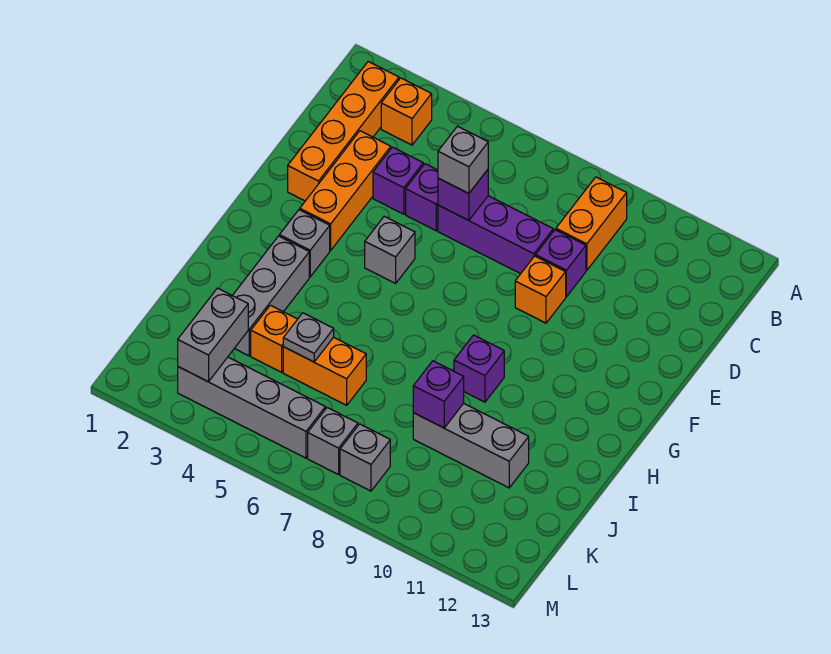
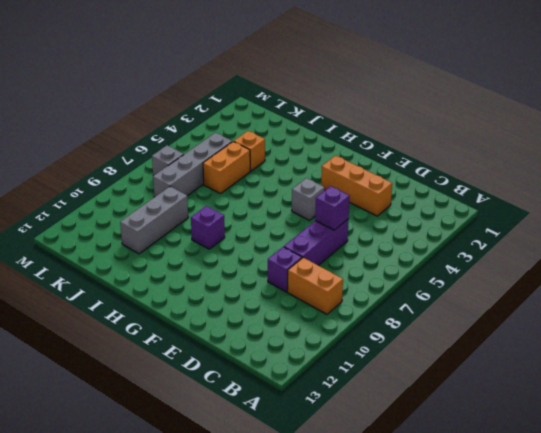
grey 1x4 brick [153,133,232,197] -> grey 1x4 brick moved to [178,357,325,458]
none -> orange 1x4 brick [288,62,399,201]
none -> orange 1x1 brick [381,78,432,145]
none -> purple 1x1 brick [373,147,423,214]

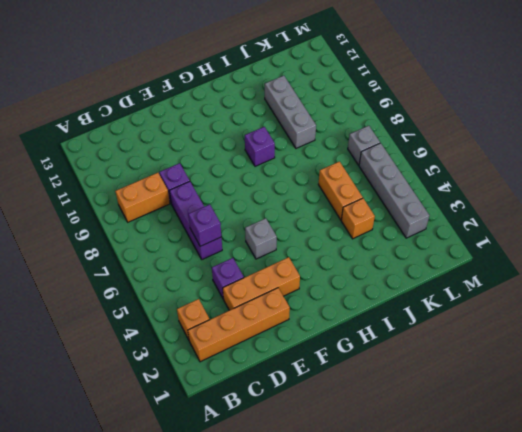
none -> purple 1x1 brick [406,164,438,231]
none -> orange 1x1 brick [515,256,566,323]
none -> grey 1x1 brick [279,210,330,277]

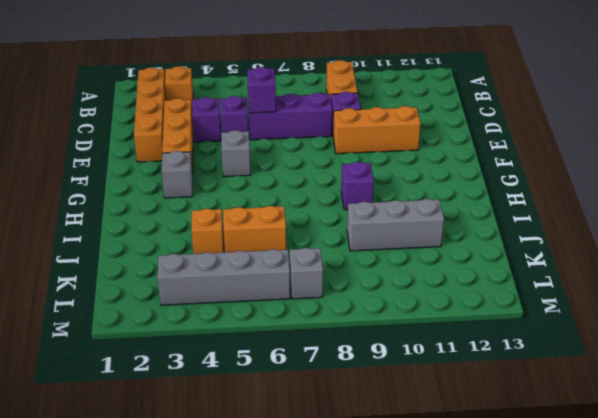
orange 1x3 brick [333,106,421,154] -> orange 1x1 brick [515,256,566,323]
none -> grey 1x3 brick [232,236,309,356]
none -> grey 1x1 brick [340,424,390,491]
none -> grey 1x1 plate [283,313,334,362]

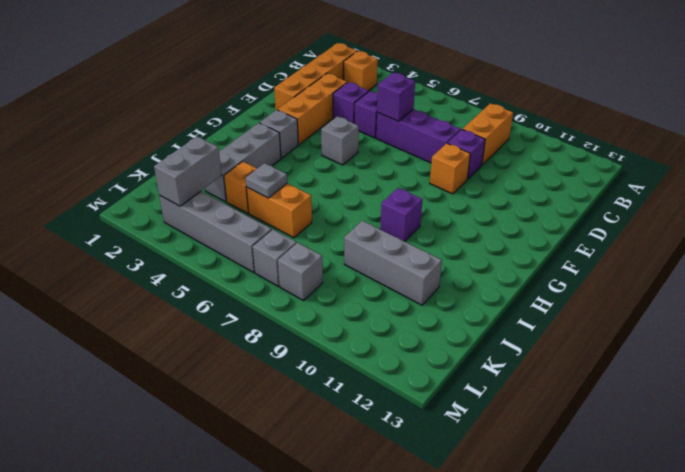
none -> purple 1x1 brick [413,361,464,428]
none -> grey 1x1 brick [438,126,488,194]

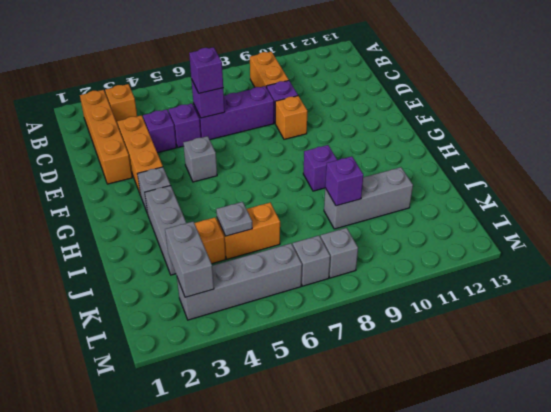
purple 1x1 brick [189,47,223,93] -> grey 1x1 brick [438,126,488,194]

